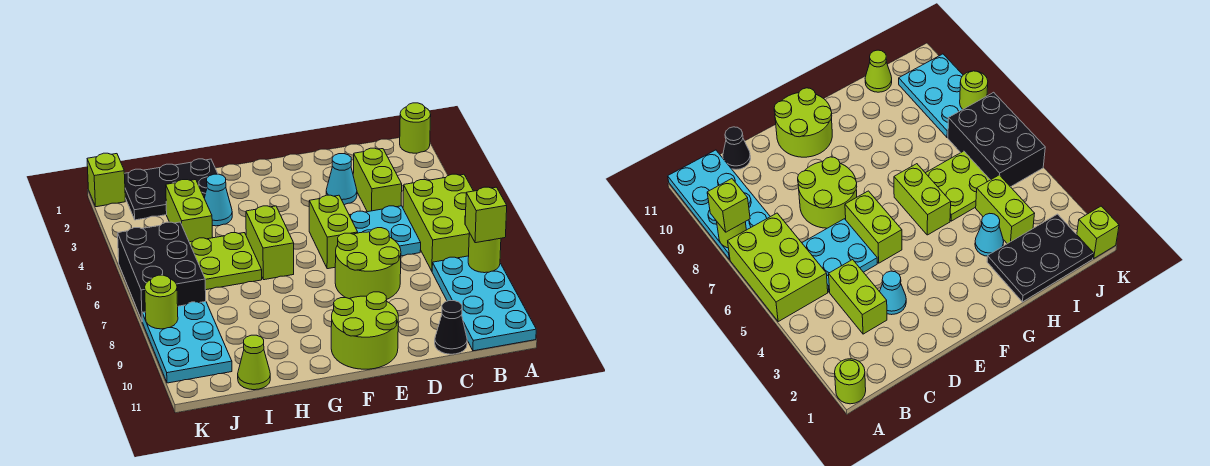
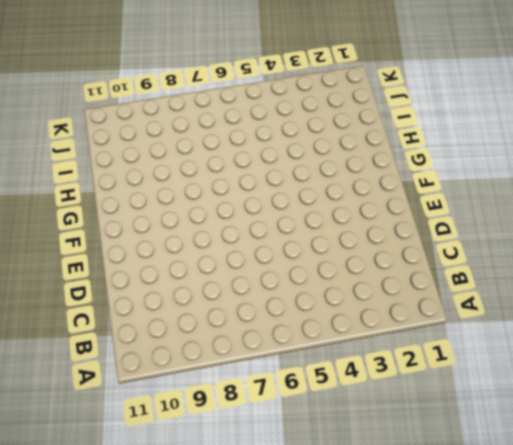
none -> lime 1x1 round brick [400,103,431,153]
none -> lime 2x3 brick [403,174,473,271]
none -> cyan 2x4 plate [432,256,536,351]

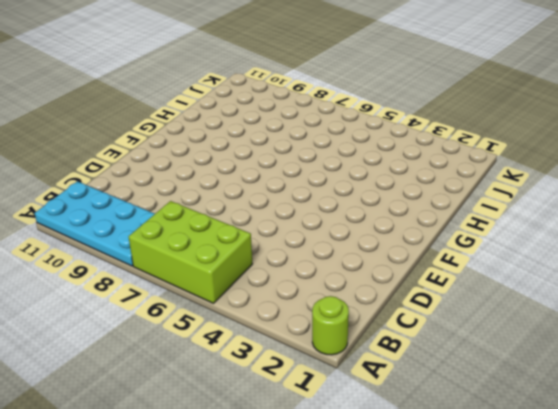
none -> lime 1x2 brick [353,148,402,212]
none -> cyan 2x2 plate [349,206,421,256]
none -> black 1x1 cone [435,301,467,354]

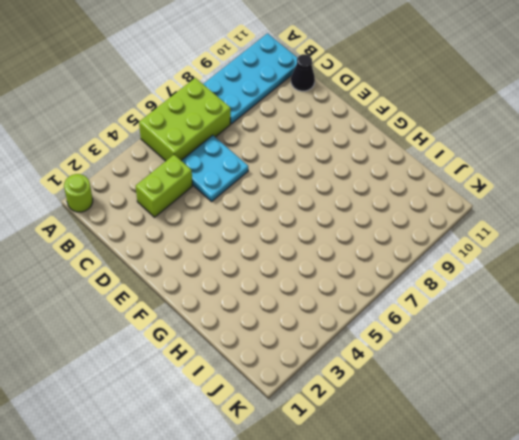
none -> cyan 1x1 cone [326,154,357,205]
none -> lime 2x2 round brick [335,228,401,299]
none -> lime 1x2 brick [309,195,358,269]

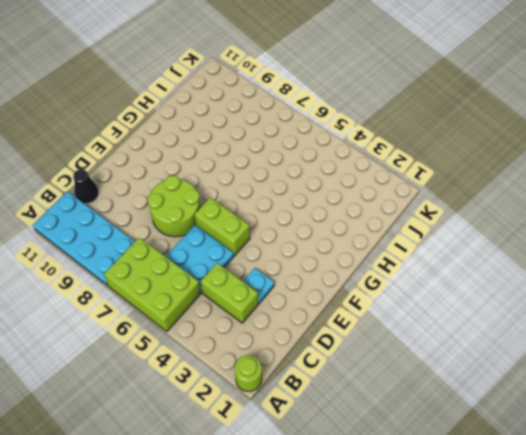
cyan 1x1 plate [243,268,274,304] -> cyan 1x1 cone [326,154,357,205]
none -> lime 2x2 round brick [331,292,398,369]
none -> lime 1x2 brick [246,206,294,280]
none -> black 2x3 plate [124,159,218,220]

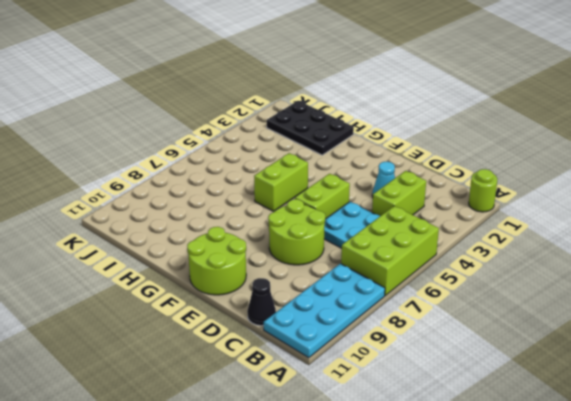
none -> cyan 1x1 cone [204,174,232,226]
none -> lime 2x2 plate [189,233,262,290]
none -> lime 1x2 brick [166,180,213,242]

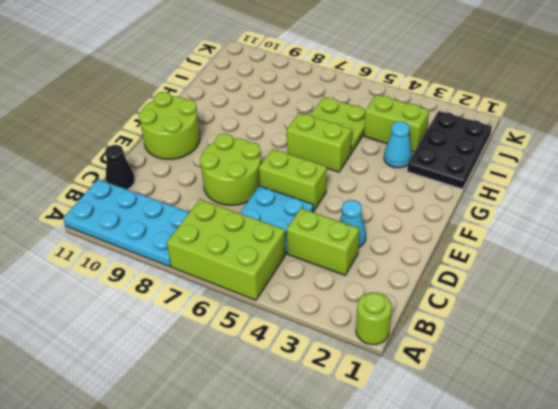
none -> lime 1x1 cone [238,335,270,390]
none -> black 2x3 brick [118,222,206,322]
none -> cyan 2x3 plate [142,302,232,383]

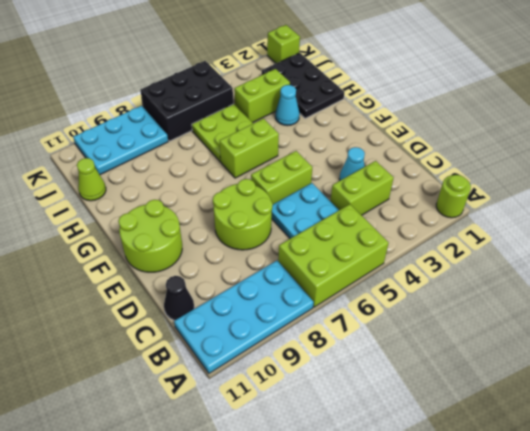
none -> lime 1x1 round brick [468,233,501,273]
none -> lime 1x1 round brick [145,275,178,329]
none -> lime 1x1 brick [465,187,507,243]

